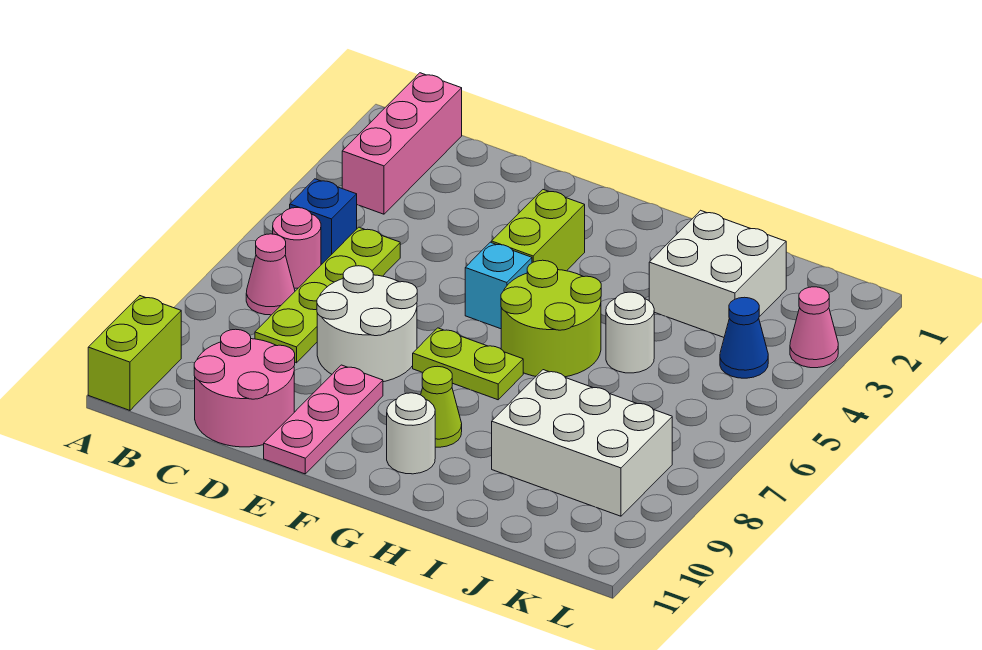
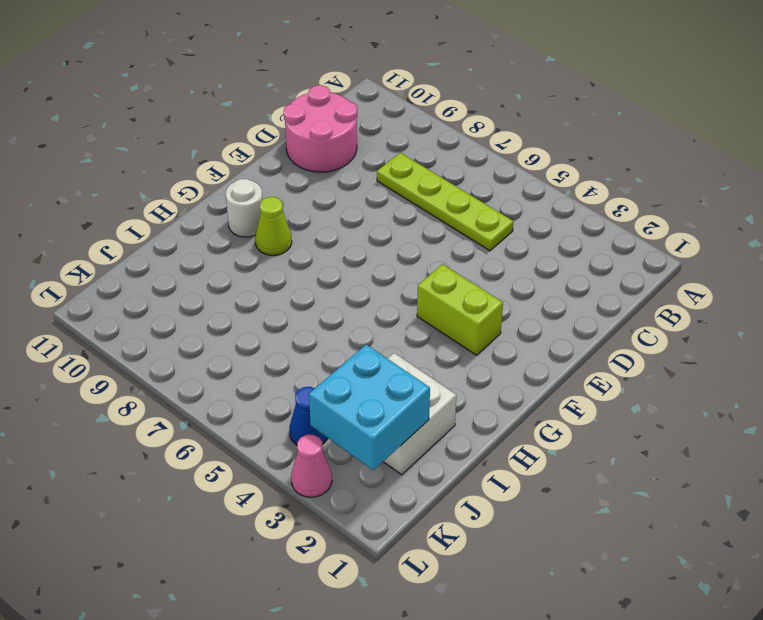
cyan 2x2 brick [309,345,430,470] -> none
none -> lime 1x2 brick [88,296,181,410]
none -> pink 1x3 brick [342,73,462,214]
none -> blue 1x1 brick [290,179,357,264]

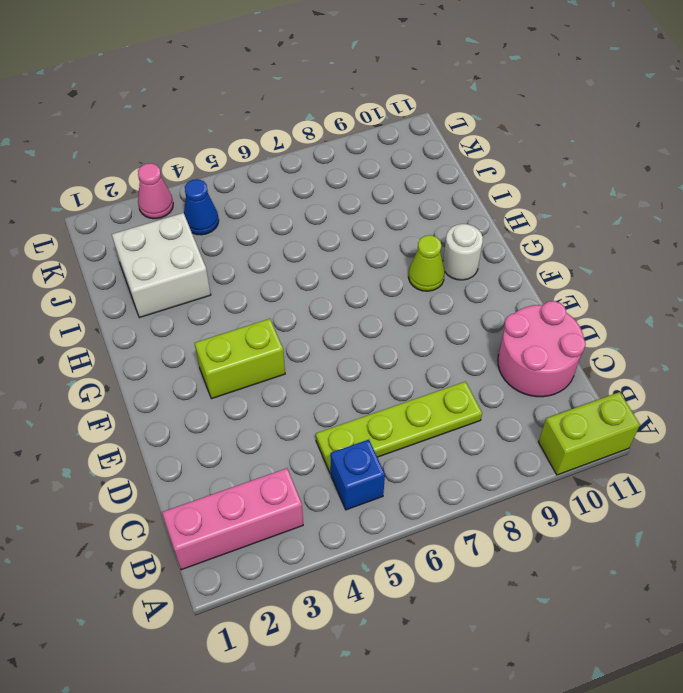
none -> pink 1x1 round brick [273,208,321,288]
none -> pink 1x1 cone [246,234,295,315]
none -> white 2x2 round brick [317,266,417,382]

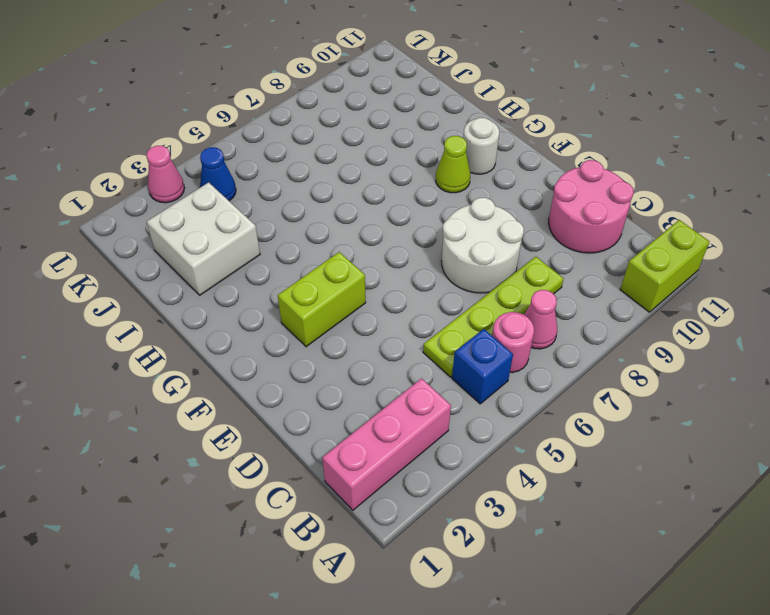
none -> pink 1x3 plate [264,365,383,474]
none -> cyan 1x1 brick [465,242,532,329]
none -> lime 1x2 plate [413,328,523,400]

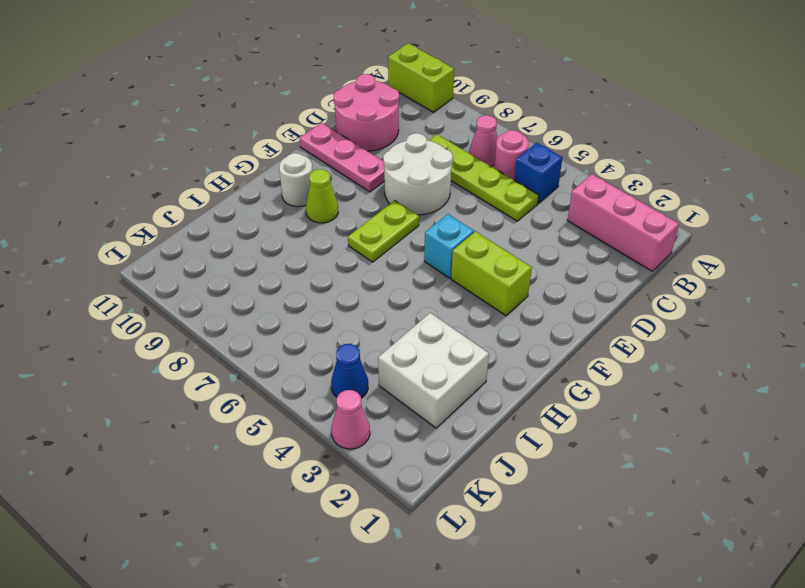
none -> lime 2x2 round brick [501,260,601,377]
none -> white 1x1 round brick [606,292,654,373]
none -> white 2x3 brick [492,370,672,516]

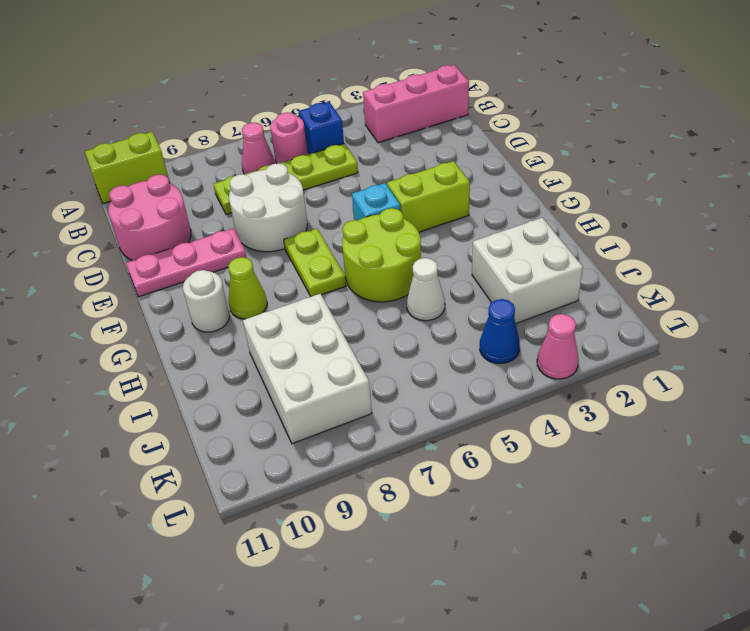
white 1x1 cone [407,258,445,321] -> white 1x1 round brick [606,292,654,373]

